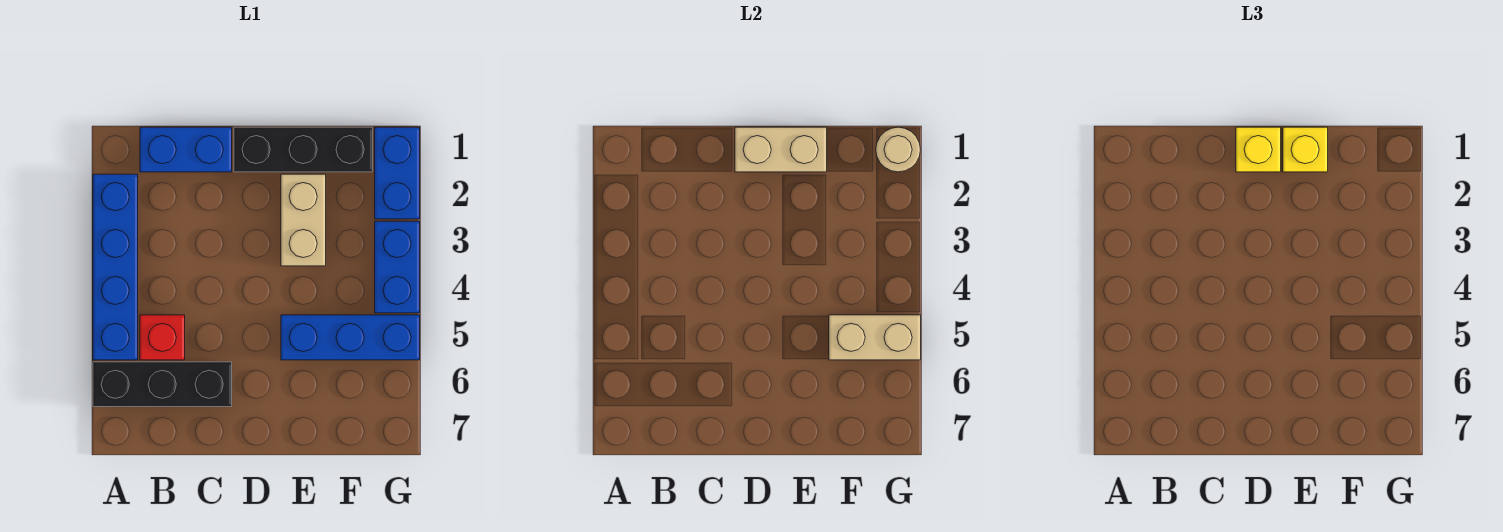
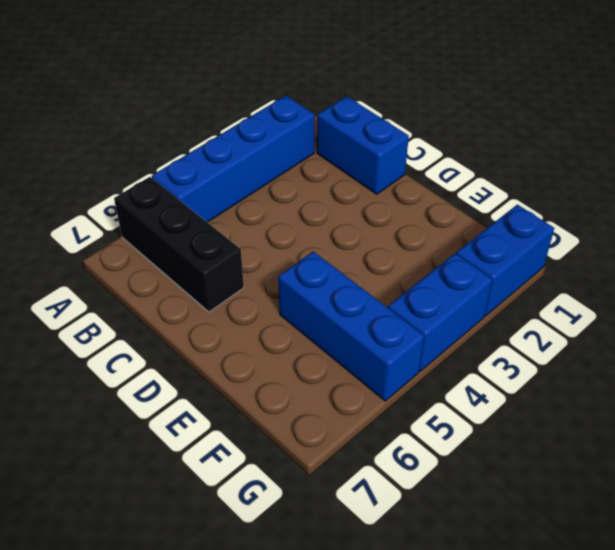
none -> red 1x1 brick [140,315,185,360]
none -> black 1x3 brick [234,127,373,172]
none -> tan 1x2 brick [281,174,326,266]

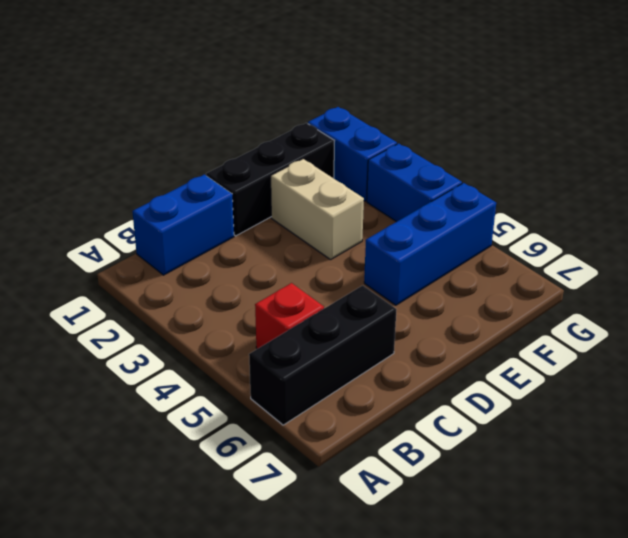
none -> blue 1x4 brick [93,174,138,360]
none -> tan 1x2 brick [735,127,827,172]
none -> tan 1x2 brick [829,315,921,360]

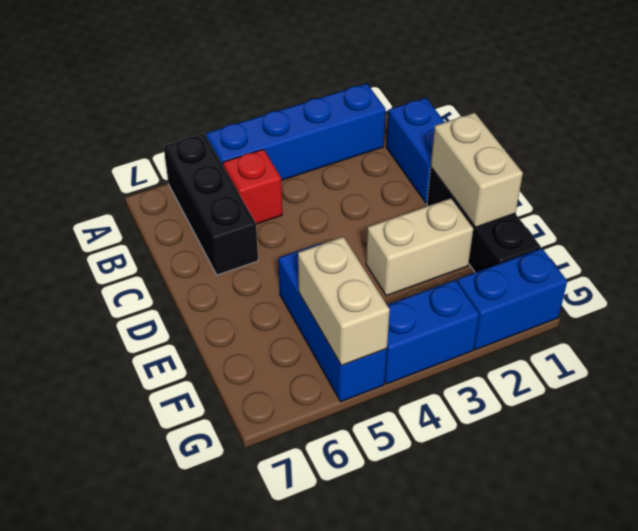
none -> tan 1x1 round brick [876,127,920,172]
none -> yellow 1x1 brick [1236,127,1281,172]
none -> yellow 1x1 brick [1283,127,1328,172]

